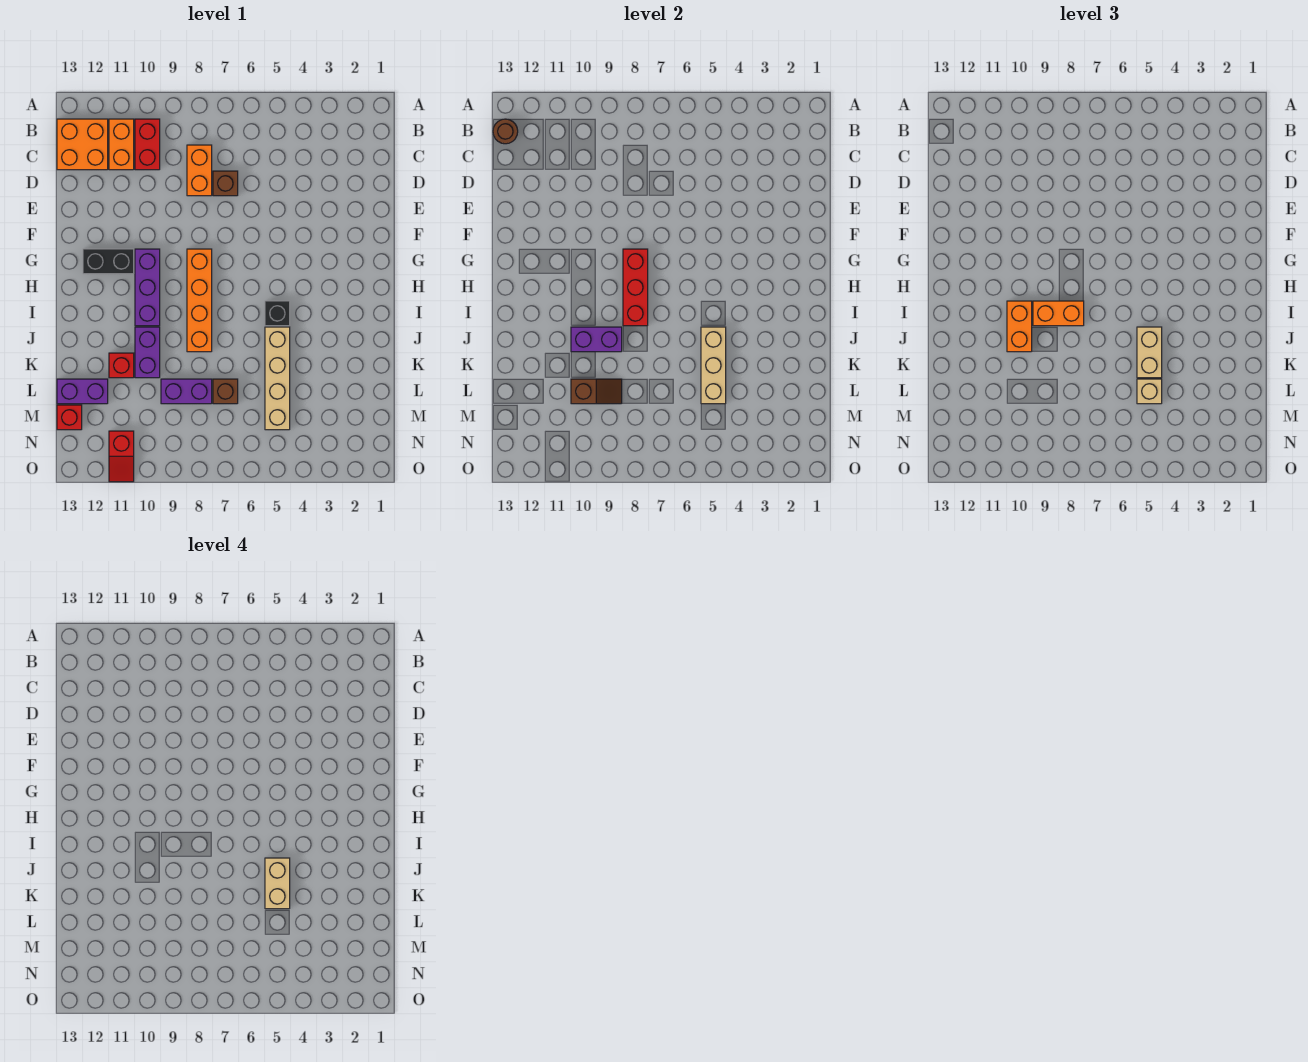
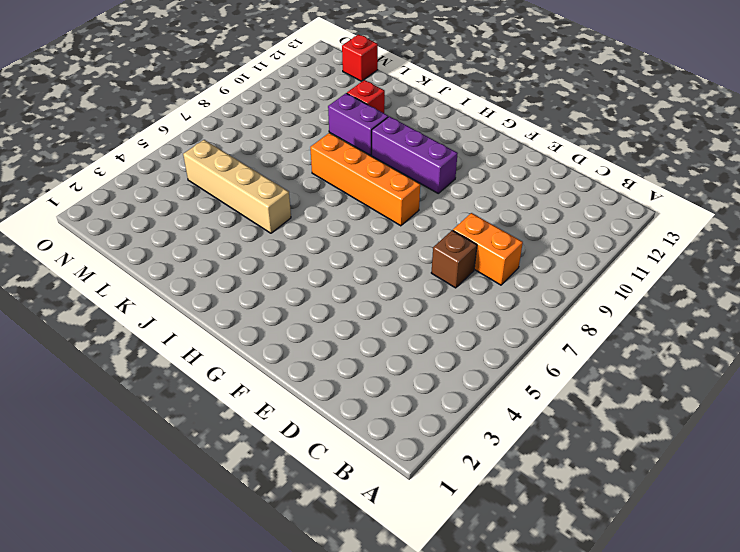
none -> red 1x2 brick [135,119,160,170]
none -> orange 1x2 brick [109,119,134,170]
none -> orange 2x2 brick [57,119,108,170]

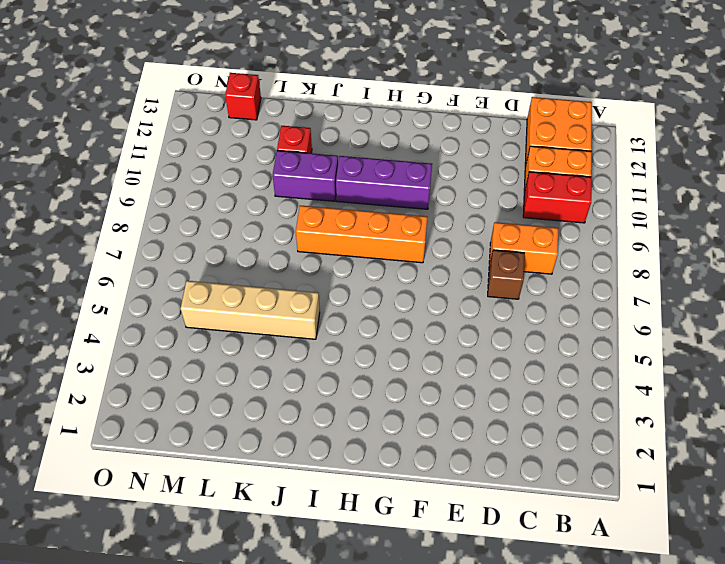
none -> black 1x2 brick [83,249,134,274]
none -> black 1x1 brick [265,301,290,326]
none -> brown 1x1 brick [213,379,238,404]

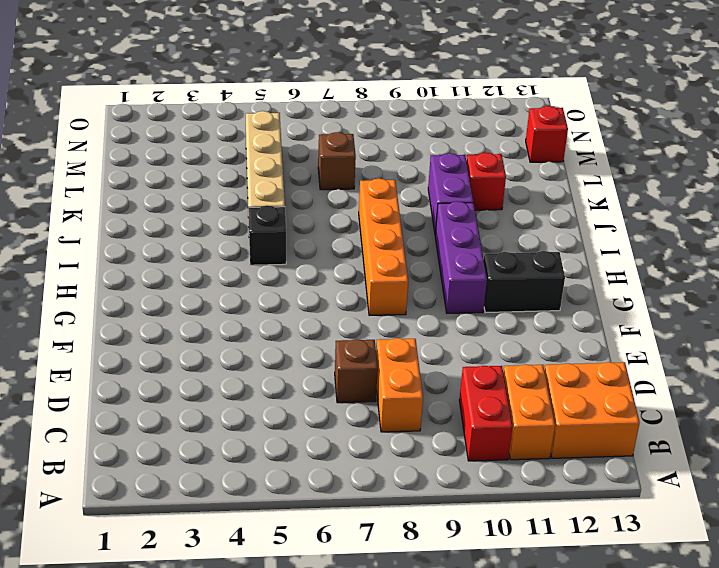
none -> purple 1x2 brick [161,379,212,404]
none -> purple 1x2 brick [57,379,108,404]
none -> red 1x2 slope [109,431,134,482]

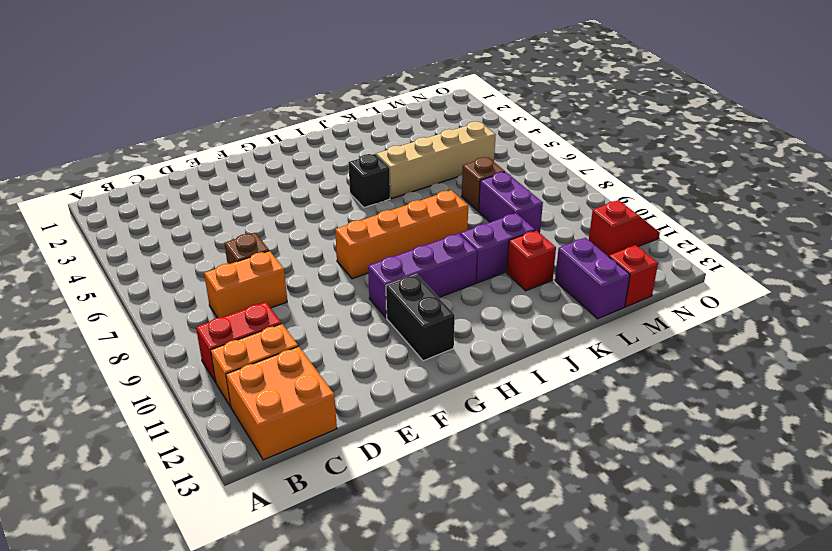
none -> brown 1x1 round brick [493,119,518,144]
none -> red 1x3 brick [623,249,648,326]
none -> tan 1x3 brick [701,327,726,404]

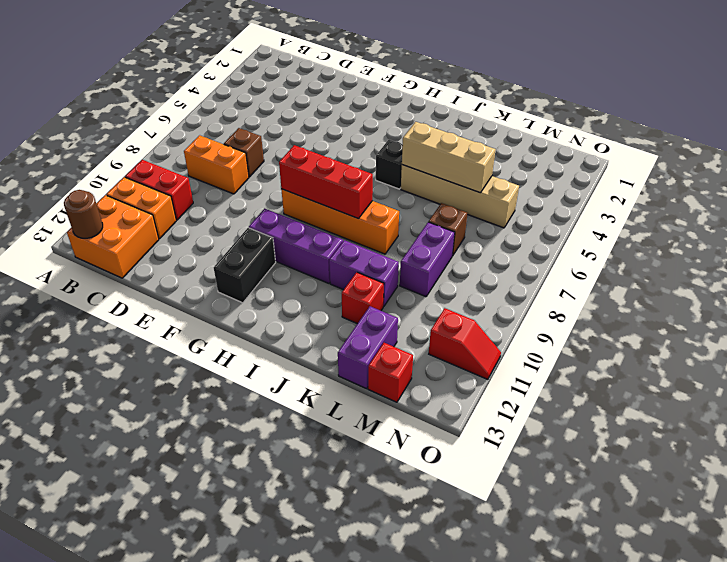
none -> purple 1x2 brick [571,327,622,352]
none -> brown 1x2 slope [571,379,622,404]
none -> orange 1x2 brick [1033,301,1084,326]

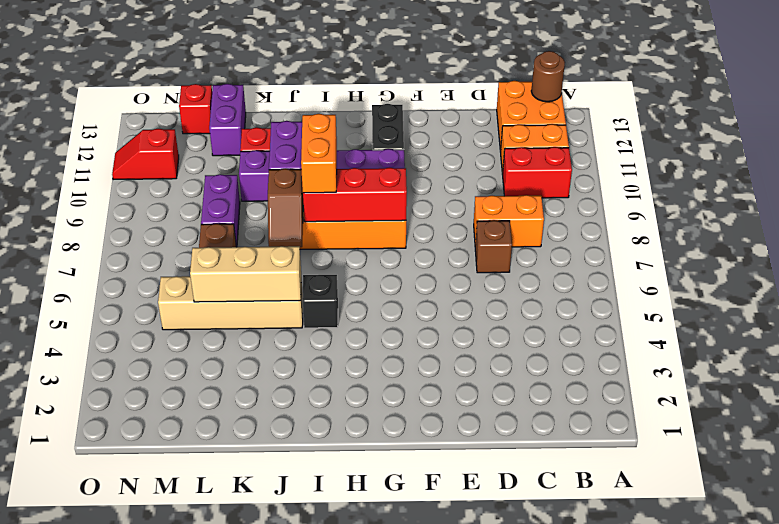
brown 1x2 slope [268,169,303,247] -> brown 1x2 slope moved to [571,379,622,404]
none -> orange 1x2 brick [1007,301,1032,352]
none -> tan 1x2 brick [1137,327,1162,378]
none -> tan 1x1 brick [1137,379,1162,404]

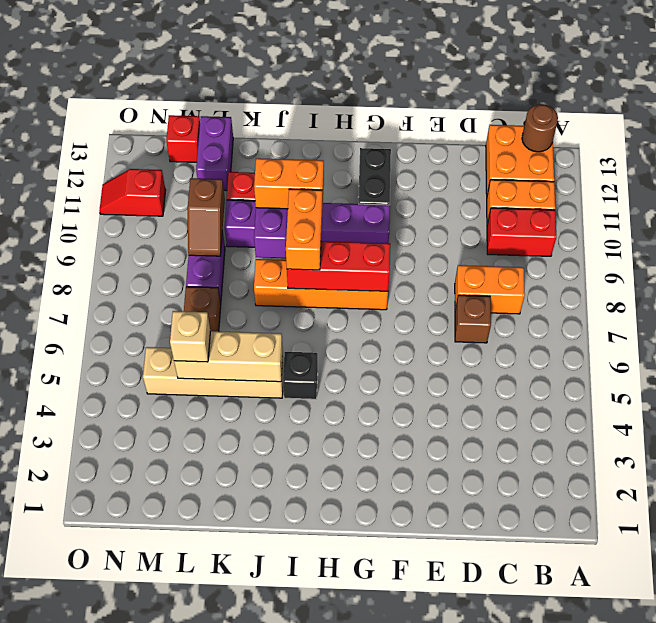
none -> tan 1x2 brick [1137,327,1162,378]
none -> tan 1x2 brick [265,858,290,909]

